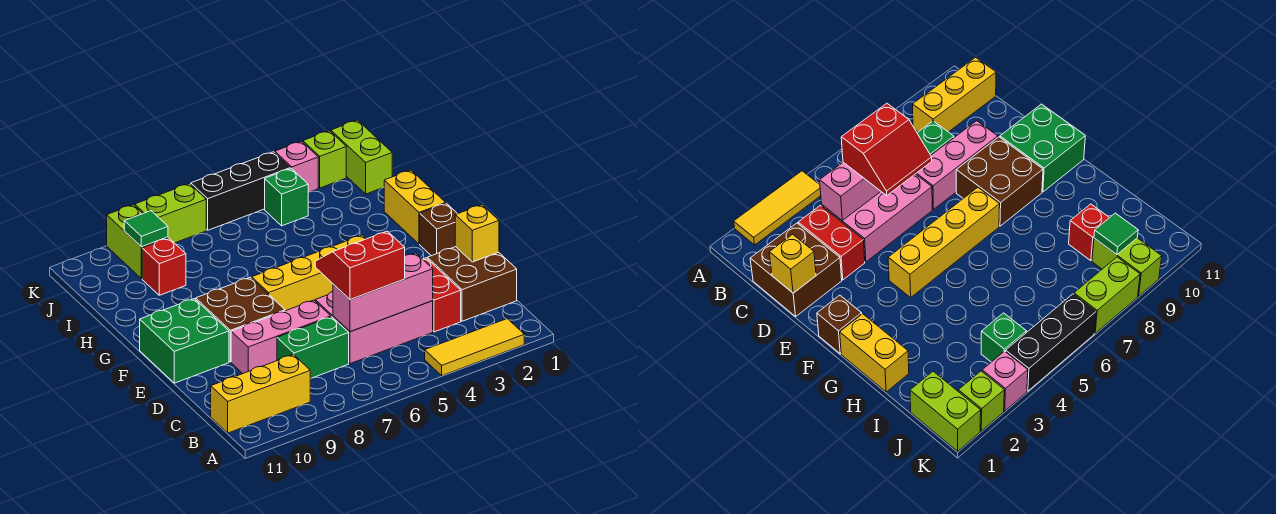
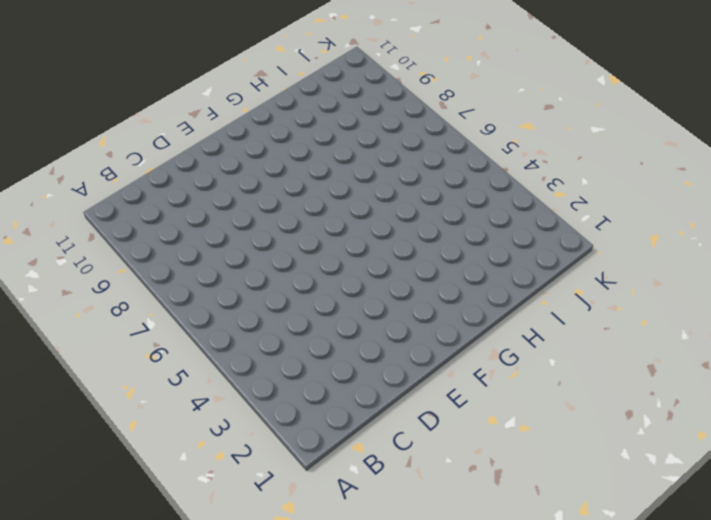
none -> yellow 1x3 tile [425,319,524,376]
none -> yellow 1x3 brick [211,355,310,433]
none -> brown 2x2 brick [427,247,517,321]

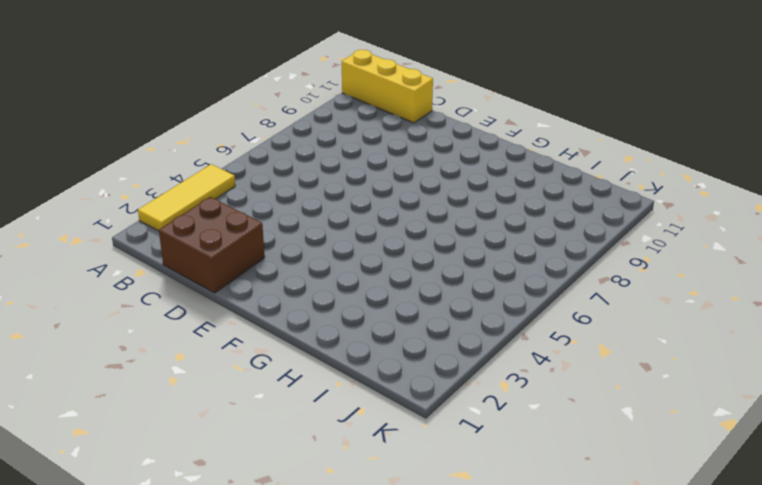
yellow 1x3 brick [342,50,433,123] -> yellow 1x3 brick turned to [211,355,310,433]
none -> red 1x2 brick [423,258,461,332]
none -> pink 2x3 brick [315,292,433,364]
none -> green 1x2 brick [277,317,349,379]

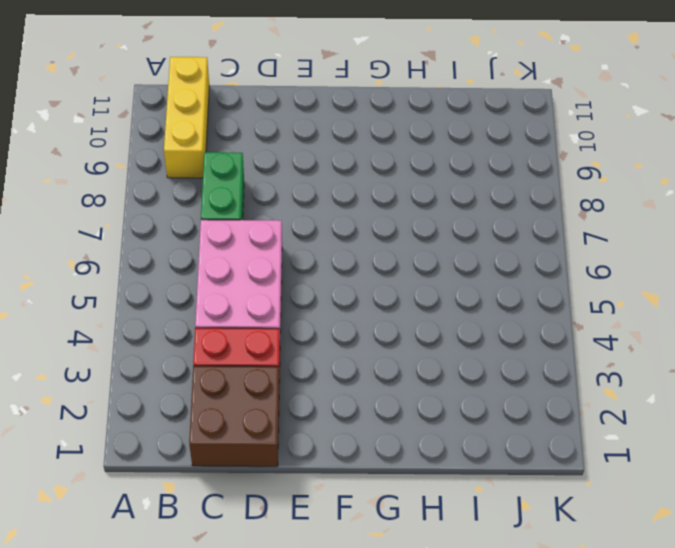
none -> yellow 1x3 tile [425,319,524,376]
none -> pink 1x3 brick [231,300,331,374]
none -> brown 2x2 brick [196,277,285,362]

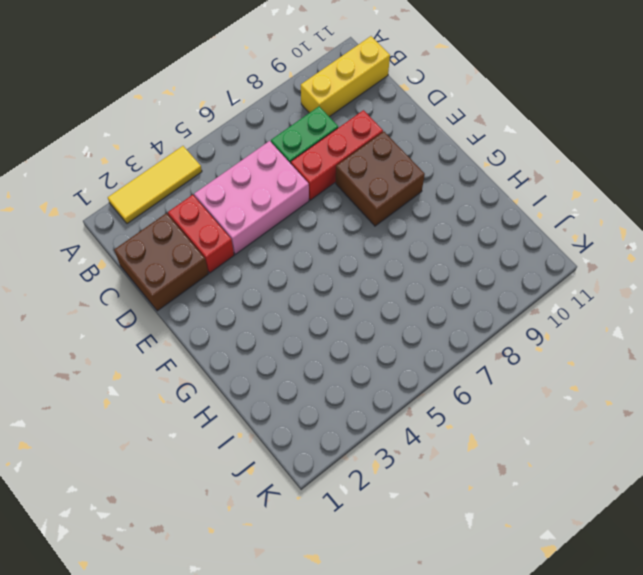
red 1x3 brick [291,110,383,200] -> pink 1x3 brick [231,300,331,374]
none -> green 2x2 brick [140,299,229,383]
none -> brown 1x1 brick [420,203,457,256]
none -> yellow 1x4 brick [252,235,366,311]

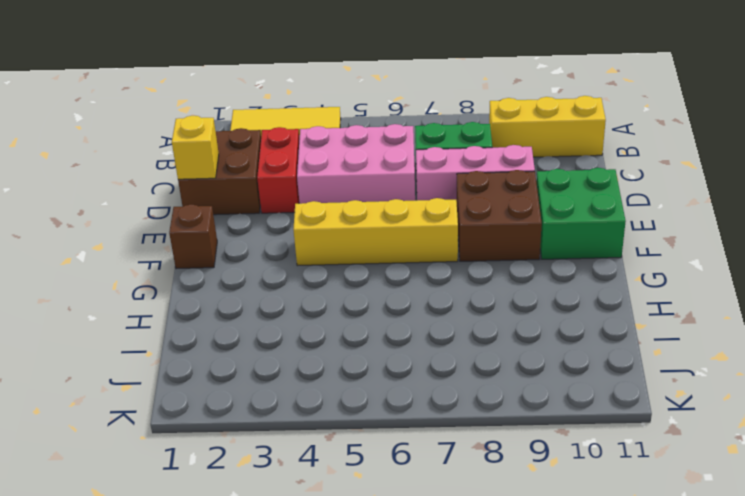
none -> yellow 1x2 brick [384,170,446,244]
none -> red 1x1 brick [142,238,186,295]
none -> lime 1x2 brick [331,120,392,194]

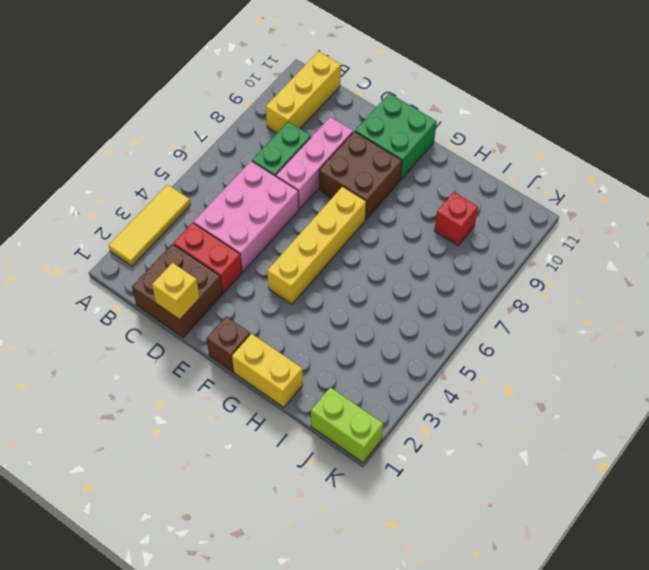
none -> green 1x1 brick [265,169,308,226]
none -> lime 1x2 brick [107,205,168,279]
none -> lime 1x1 brick [303,131,346,188]

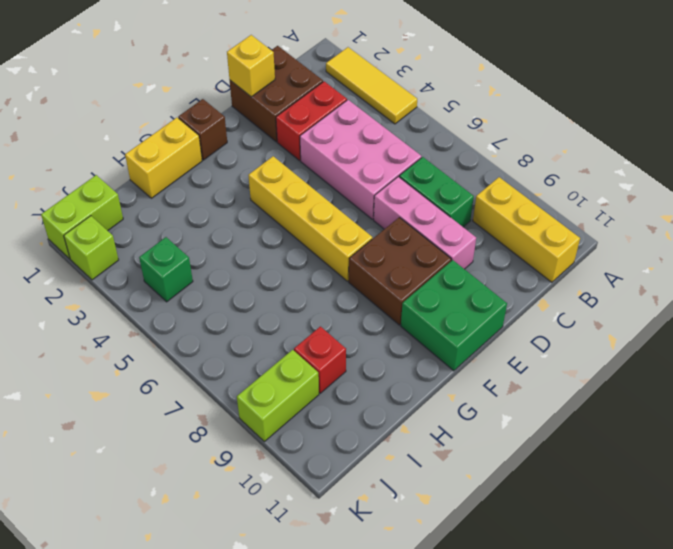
none -> pink 1x1 brick [275,141,318,192]
none -> black 1x3 brick [191,152,290,230]
none -> lime 1x2 brick [135,184,206,243]

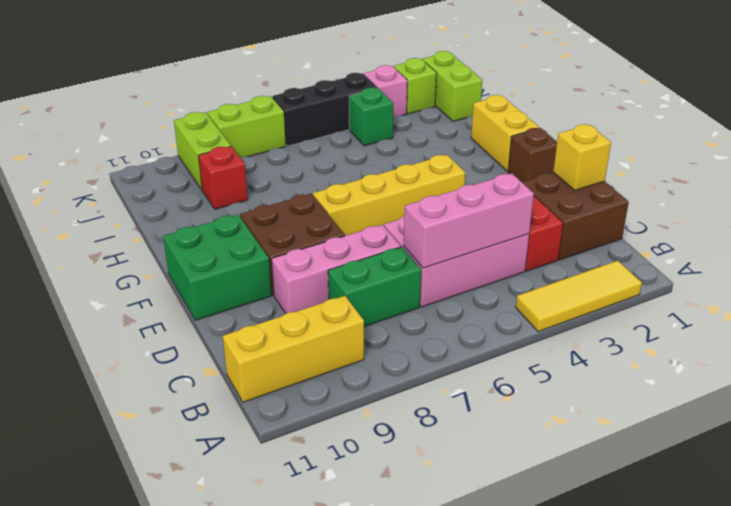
none -> green 1x1 tile [124,211,168,247]
none -> red 2x2 slope [315,231,405,300]

